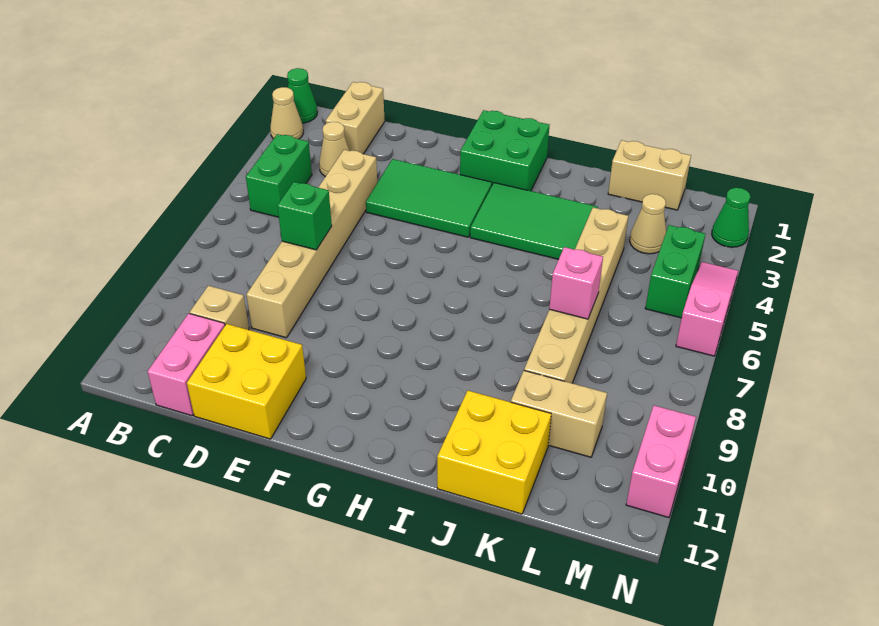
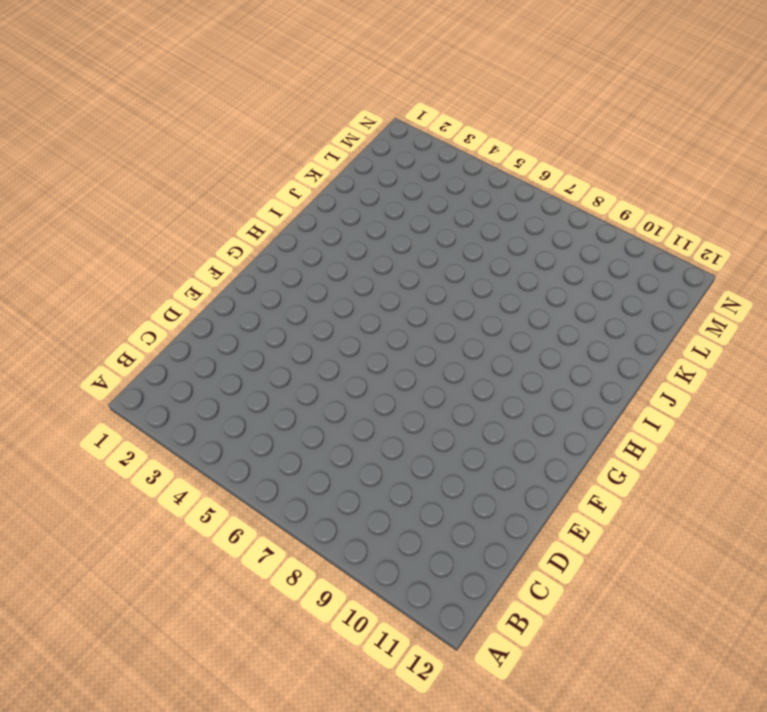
none -> green 1x1 cone [287,68,317,123]
none -> tan 1x1 cone [270,87,303,139]
none -> green 1x2 brick [246,134,312,217]

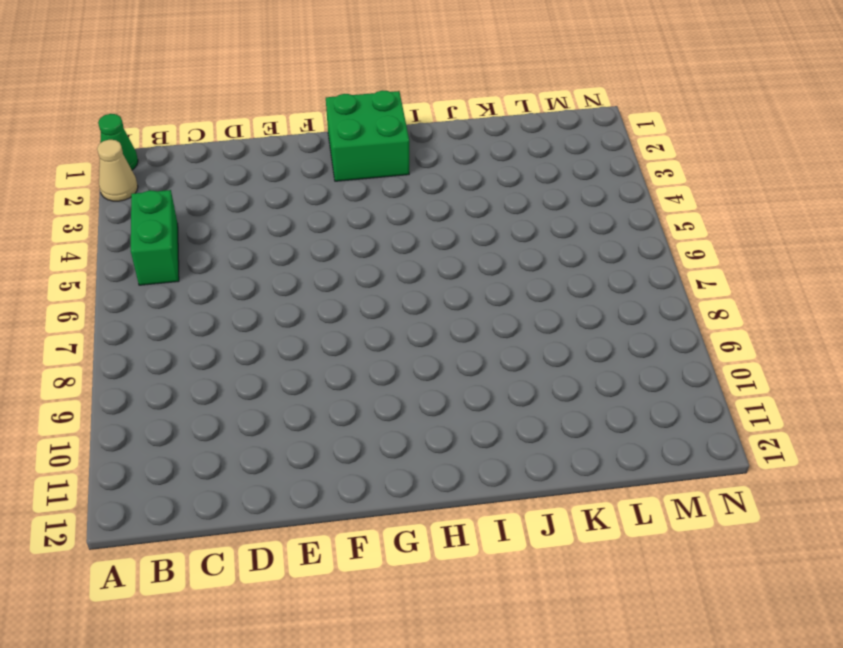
none -> tan 1x2 brick [326,82,385,154]
none -> tan 1x1 cone [319,122,349,177]
none -> tan 1x1 brick [190,286,249,330]

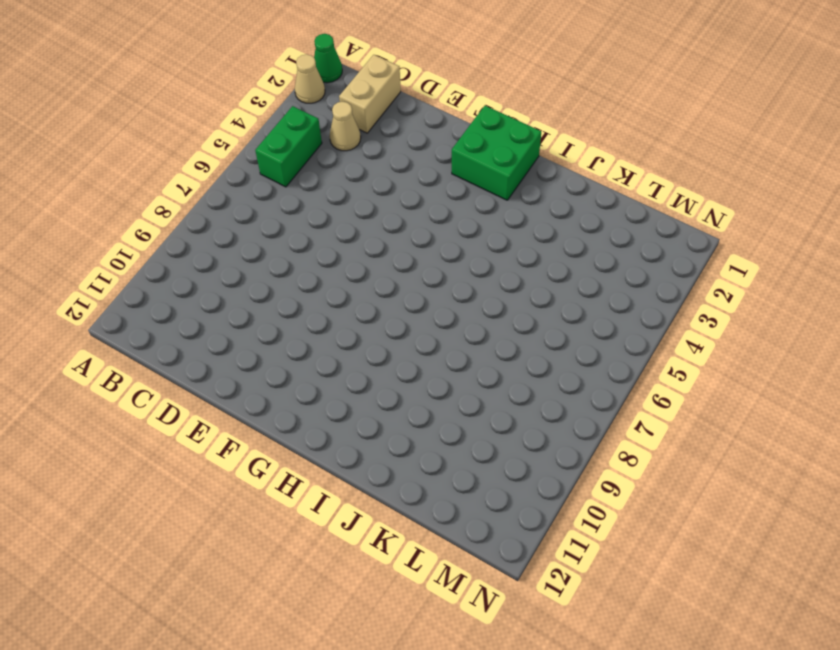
none -> tan 1x1 brick [190,286,249,330]
none -> pink 1x2 brick [148,313,225,416]
none -> tan 1x6 brick [246,150,377,338]

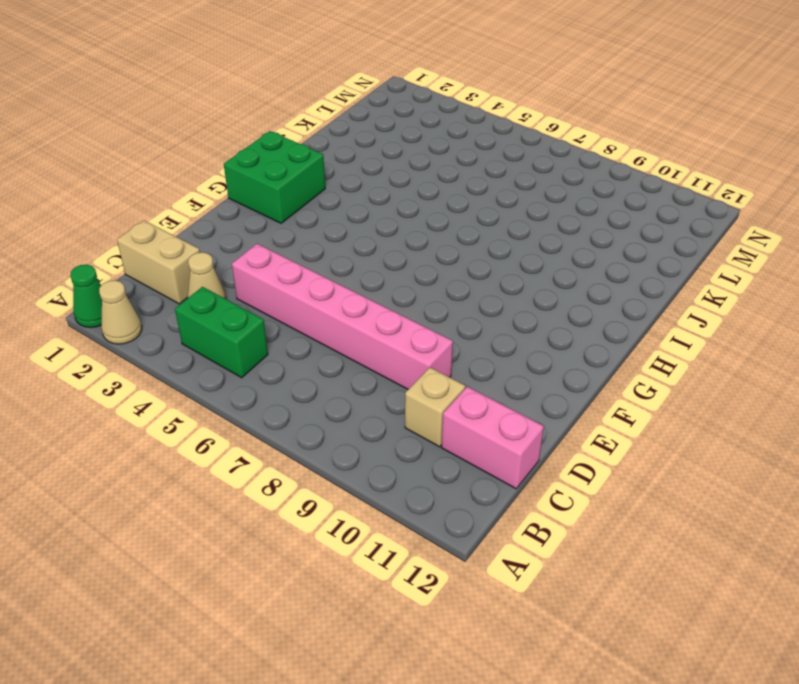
pink 1x6 brick [232,244,453,389] -> tan 1x6 brick [246,150,377,338]
none -> yellow 2x2 brick [187,324,306,439]
none -> green 2x3 tile [366,159,492,237]
none -> green 2x3 tile [470,183,598,259]

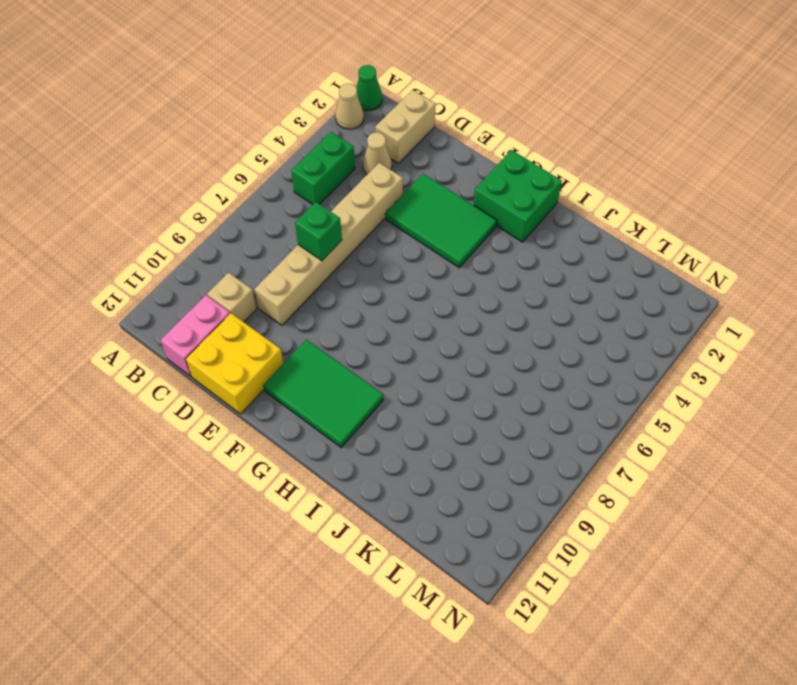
green 2x3 tile [263,339,383,447] -> green 2x3 tile moved to [470,183,598,259]
none -> yellow 2x2 brick [437,391,551,514]
none -> tan 1x2 brick [608,140,691,210]
none -> tan 1x6 brick [524,208,628,383]

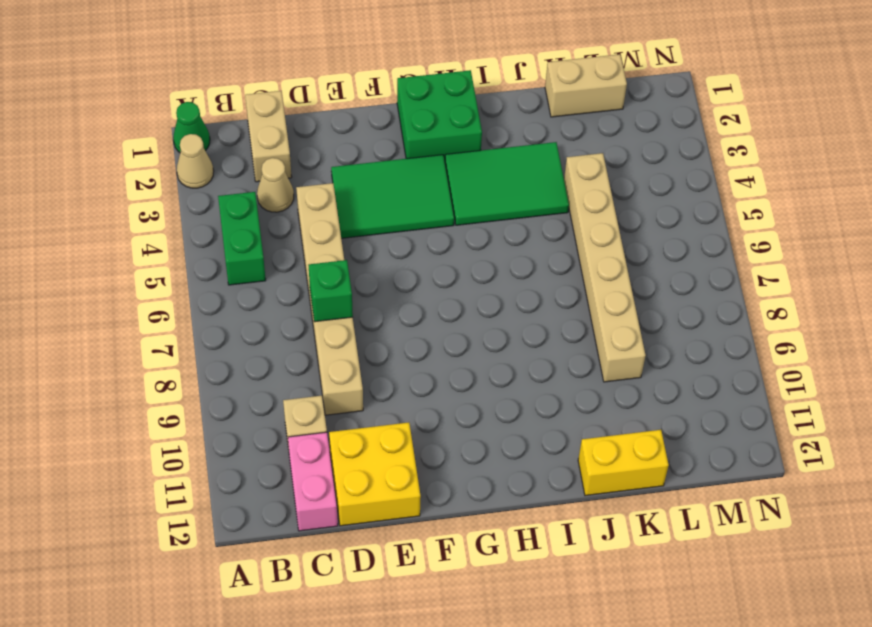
yellow 1x2 brick [578,430,669,496] -> yellow 2x2 brick [437,391,551,514]
none -> tan 1x2 brick [511,371,607,457]
none -> tan 1x1 cone [630,194,666,254]
none -> green 1x2 brick [645,225,705,318]

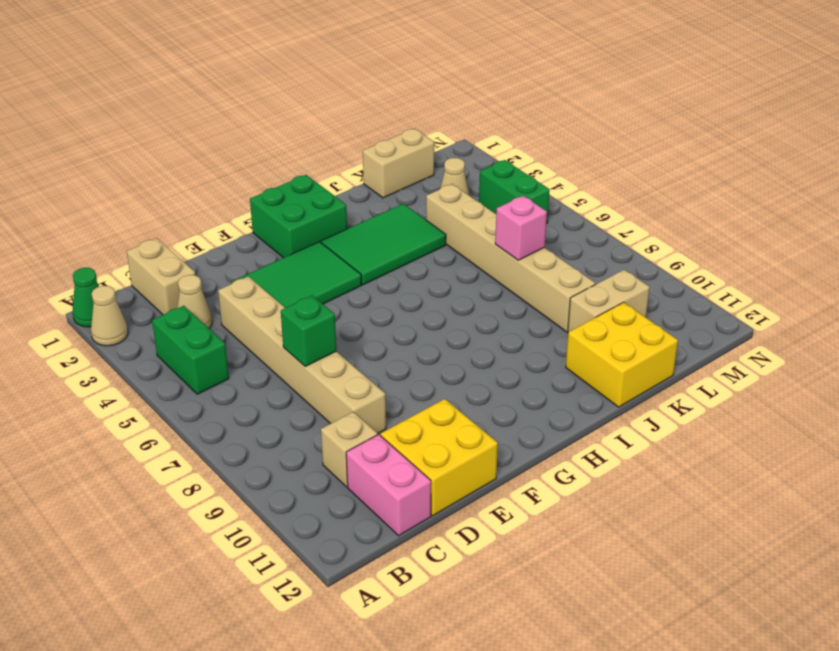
none -> green 1x1 cone [712,188,750,247]
none -> pink 1x3 slope [676,262,738,356]
none -> pink 1x2 brick [626,406,696,518]

